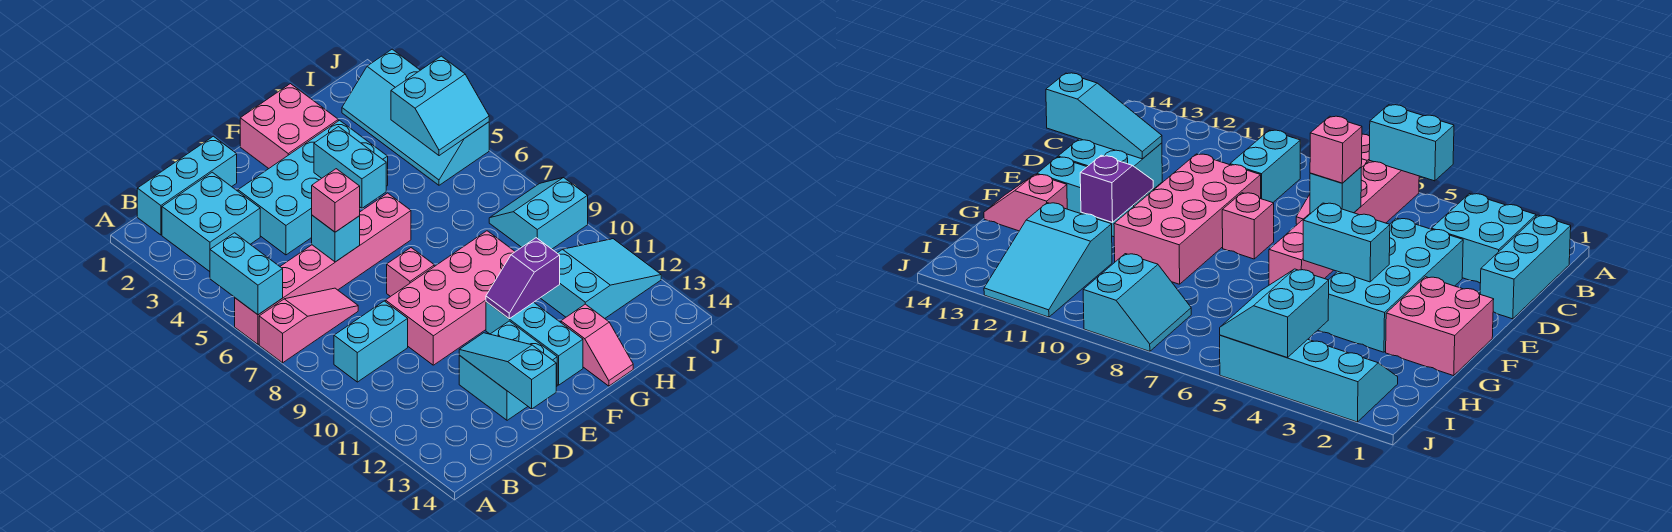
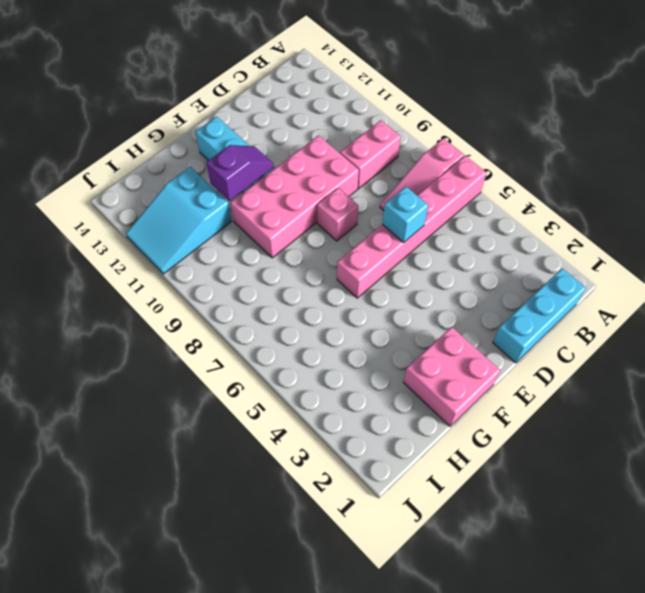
pink 1x2 brick [340,120,401,189] -> cyan 1x2 brick [334,301,408,382]
none -> cyan 2x2 brick [162,172,260,272]
none -> cyan 2x4 brick [238,120,388,255]
none -> cyan 2x2 brick [459,321,557,420]

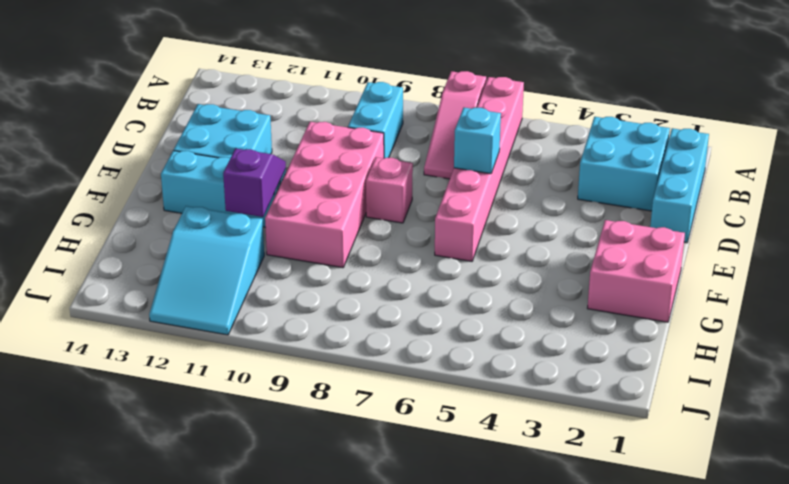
none -> cyan 2x4 brick [238,120,388,255]
none -> pink 1x2 slope [561,304,633,386]
none -> cyan 2x4 slope [342,49,489,185]

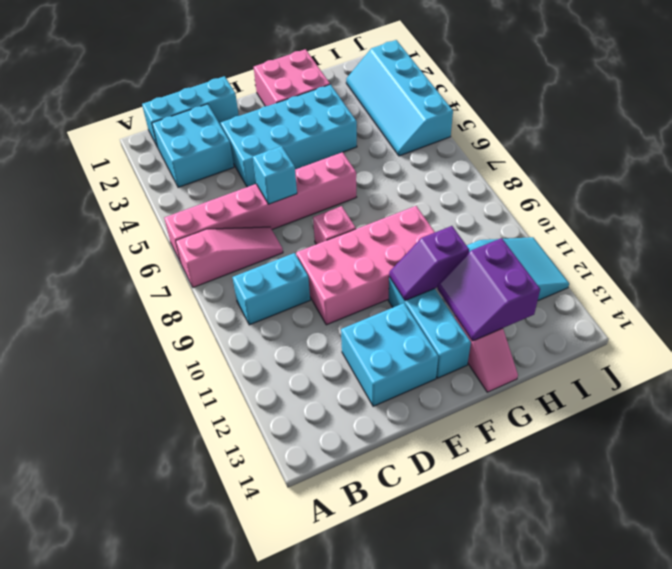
purple 2x2 slope [437,238,540,341] -> none
none -> cyan 2x2 slope [489,177,588,249]
none -> cyan 1x2 brick [210,233,283,315]
none -> cyan 1x3 slope [459,333,556,409]

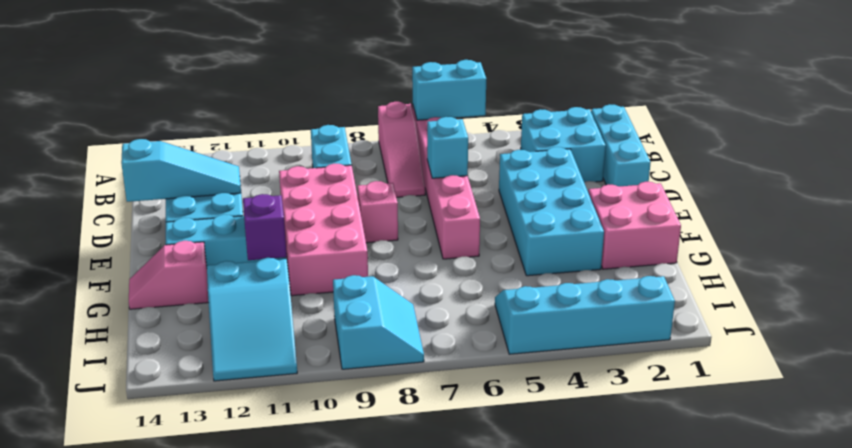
none -> cyan 1x2 brick [314,127,386,208]
none -> cyan 2x2 slope [391,56,489,156]
none -> pink 1x1 brick [312,169,360,232]

